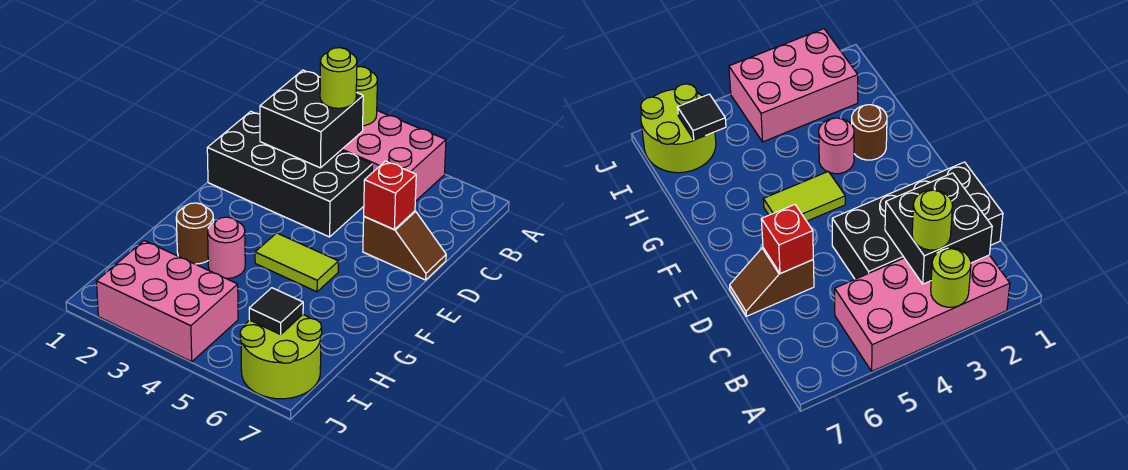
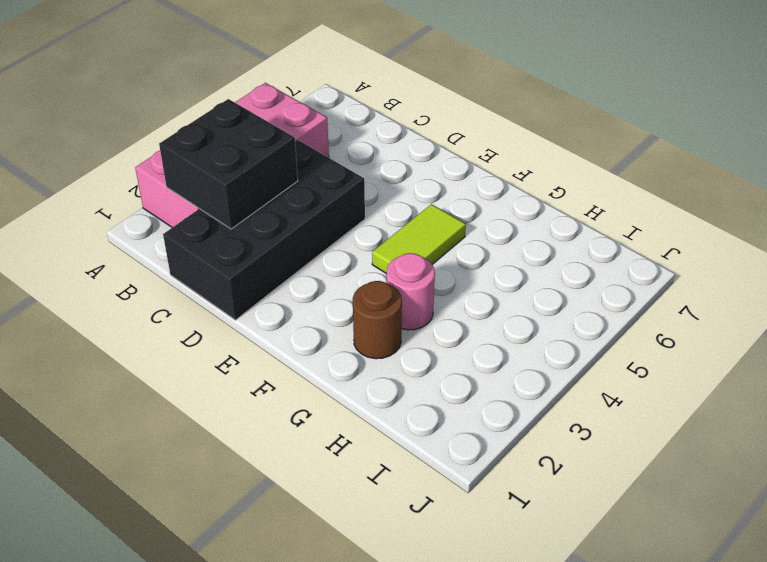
none -> brown 1x2 slope [363,211,446,280]
none -> pink 2x3 brick [97,241,238,362]
none -> lime 2x2 round brick [240,315,322,399]

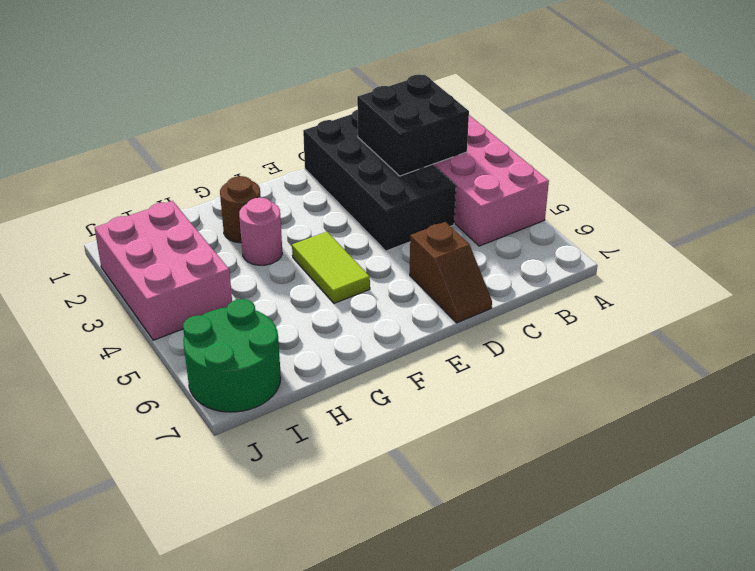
green 2x2 round brick [183,299,281,412] -> lime 2x2 round brick [240,315,322,399]
none -> lime 1x1 round brick [356,67,378,126]
none -> red 1x1 brick [364,161,416,229]
none -> black 1x1 tile [249,288,303,334]

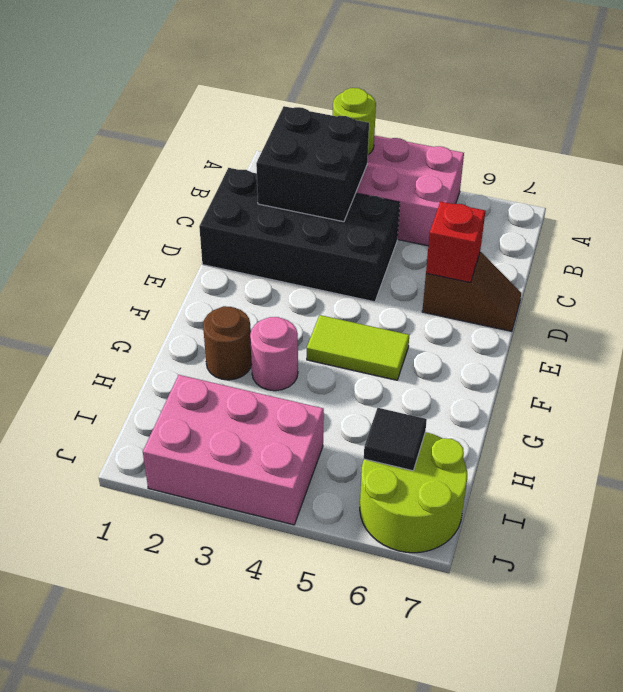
none -> lime 1x1 round brick [320,48,357,108]

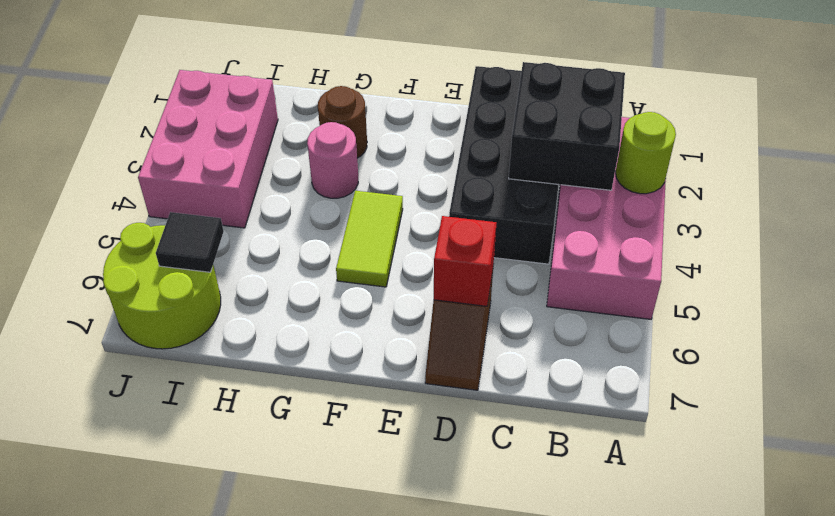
none -> lime 1x1 round brick [320,48,357,108]

